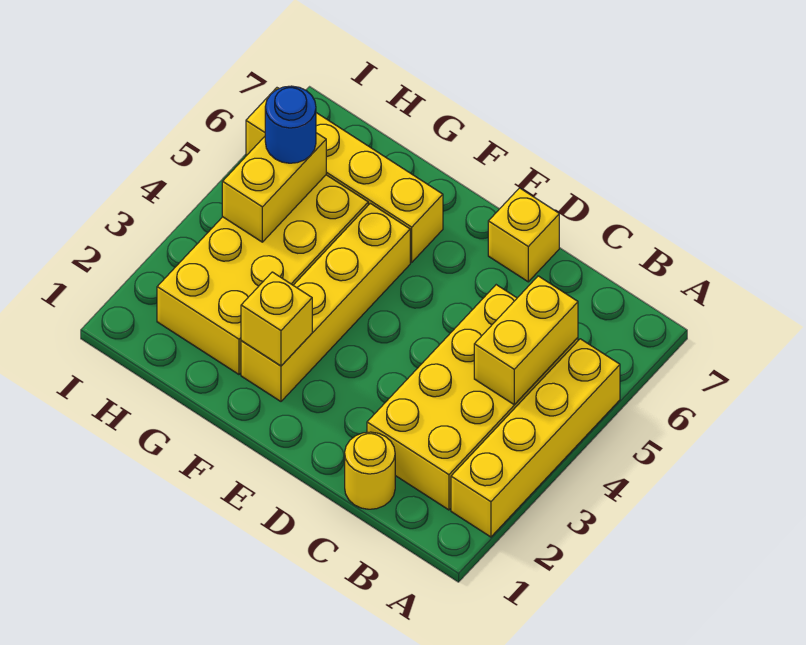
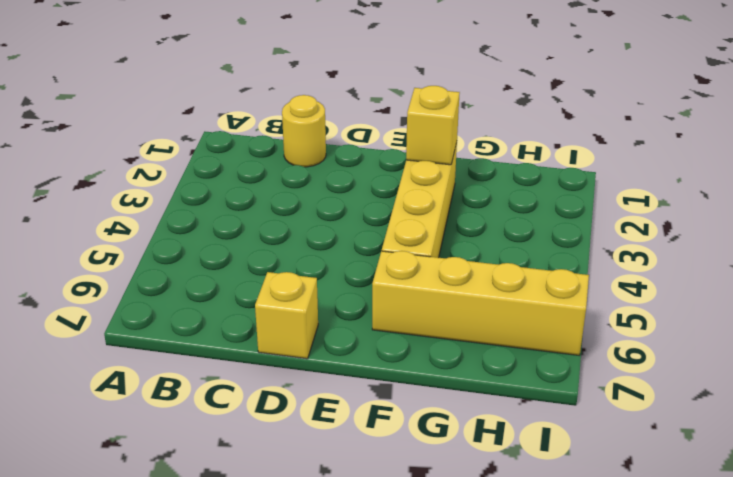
none -> yellow 1x4 brick [451,339,620,537]
none -> yellow 2x4 brick [367,285,578,510]

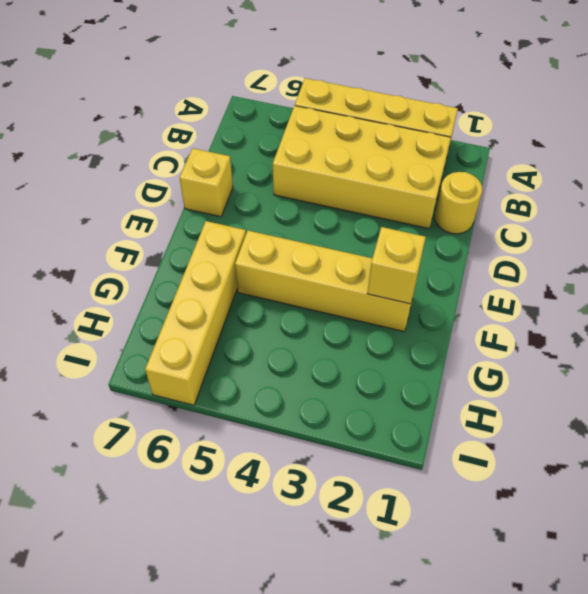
none -> yellow 2x4 brick [157,175,368,374]
none -> yellow 1x2 brick [474,276,578,405]

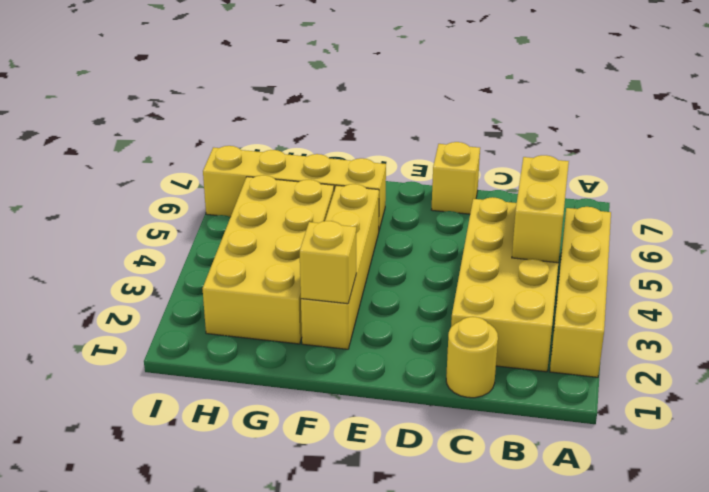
none -> yellow 1x2 brick [222,133,326,242]
none -> blue 1x1 round brick [265,86,316,163]

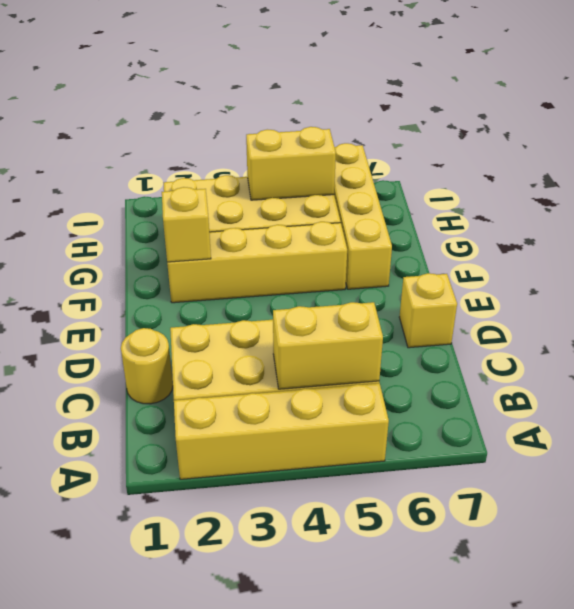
none -> blue 1x1 round brick [265,86,316,163]

